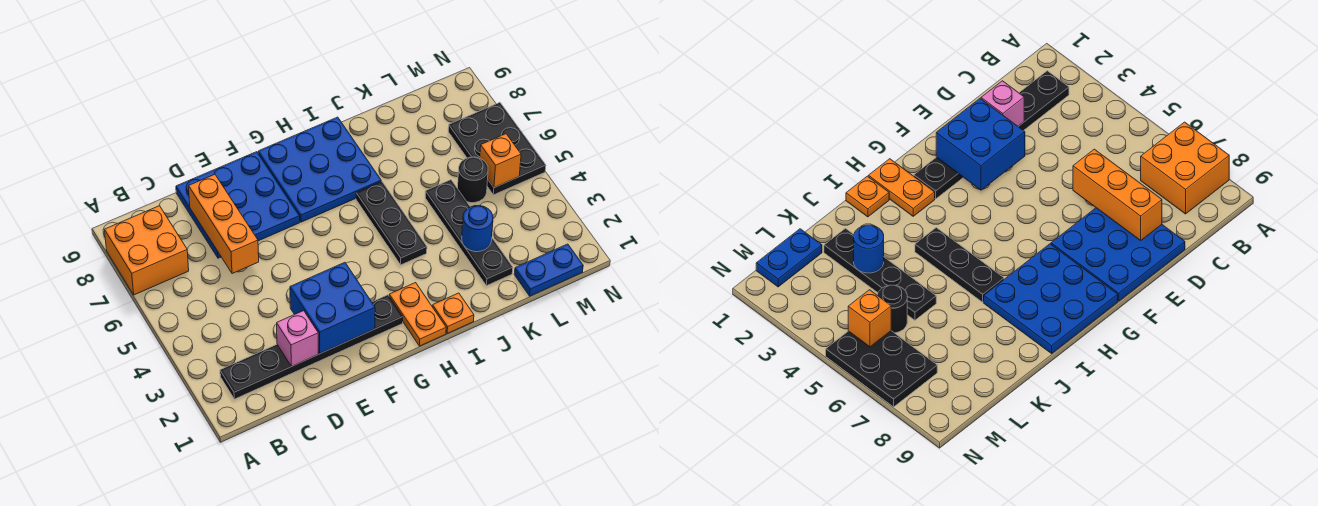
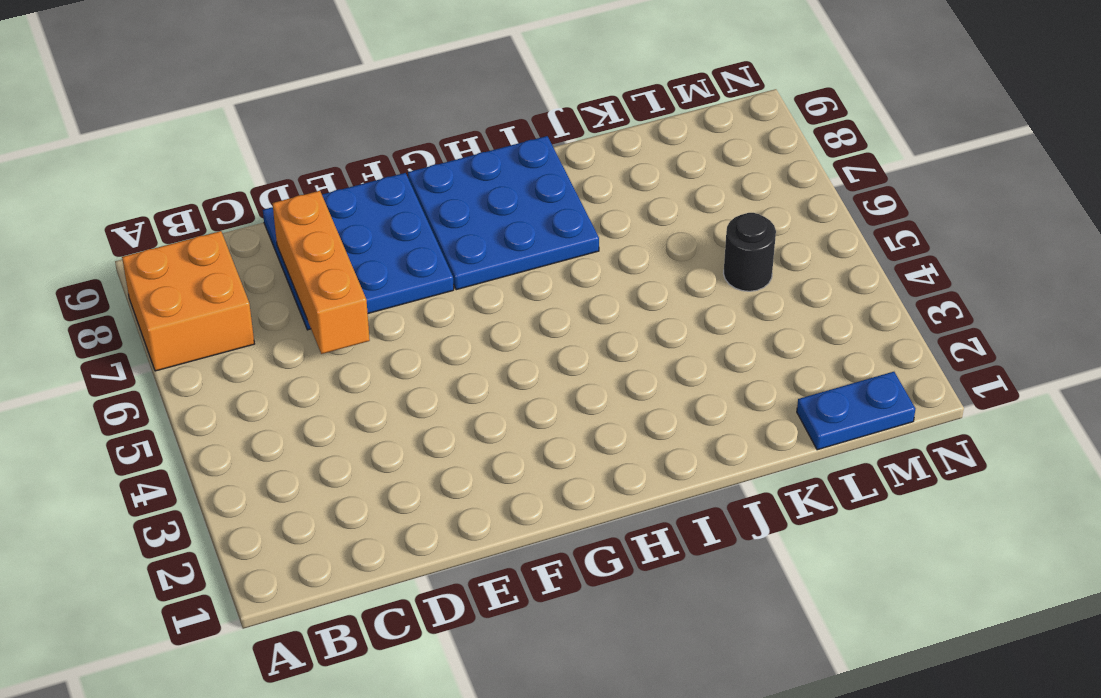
none -> black 1x6 plate [220,295,403,399]
none -> orange 1x2 plate [389,283,446,346]
none -> orange 1x1 plate [433,293,474,333]

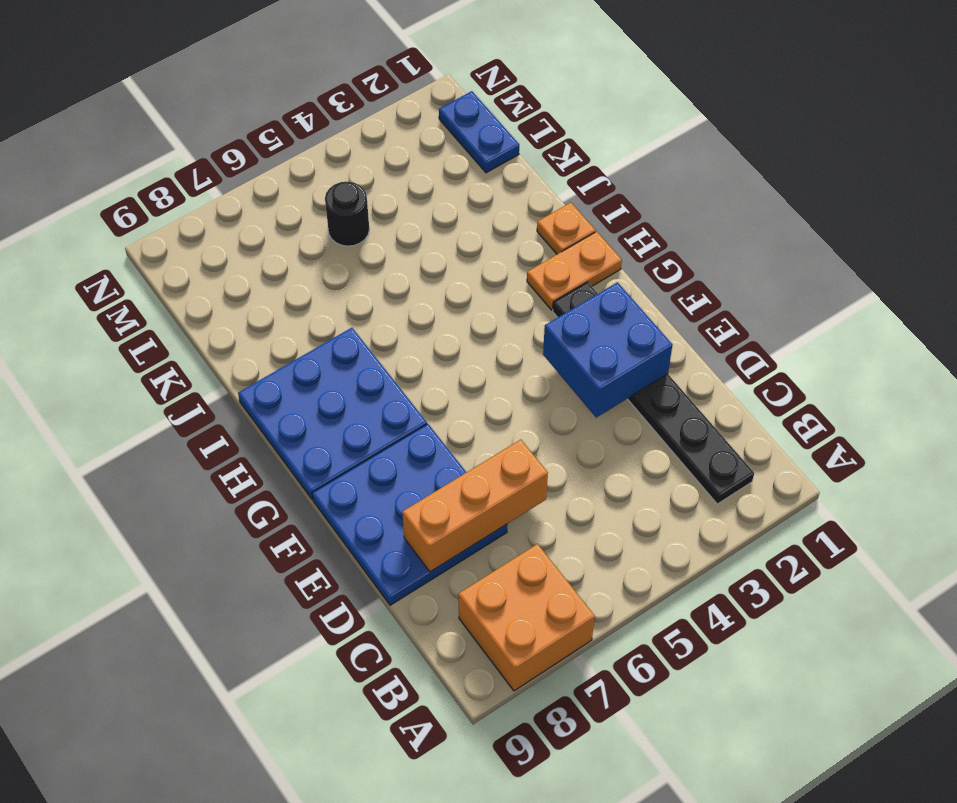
none -> black 1x3 plate [356,181,427,265]
none -> black 1x4 plate [425,180,513,286]
none -> black 2x3 plate [448,103,546,195]

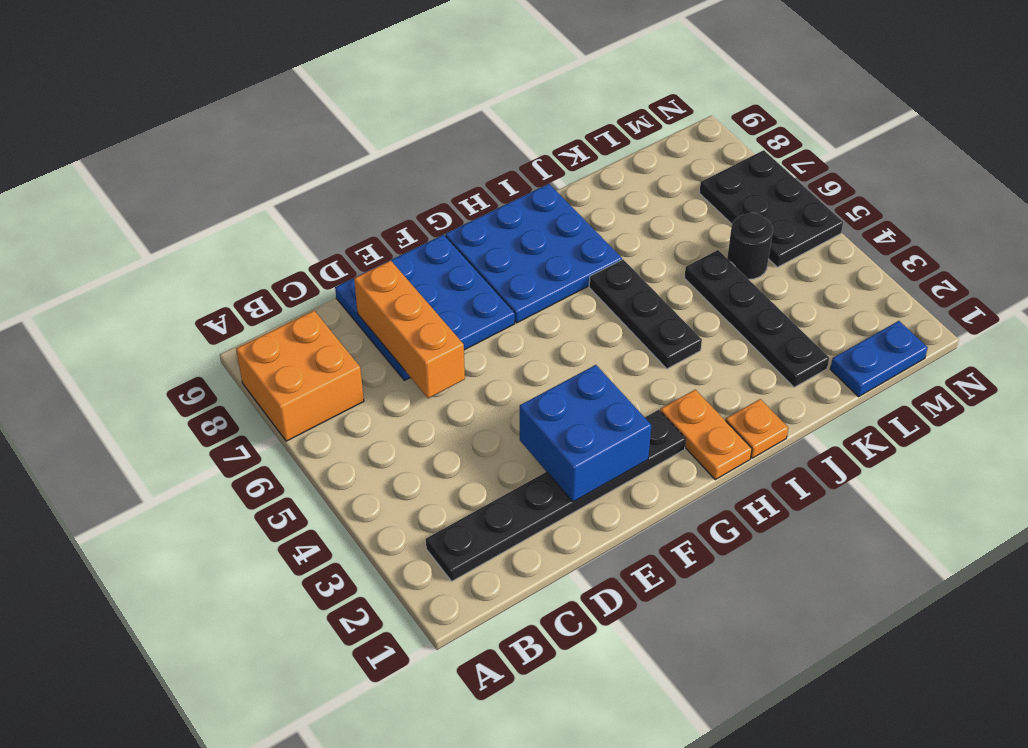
none -> pink 1x1 brick [277,311,318,366]
none -> blue 1x1 round brick [462,206,493,252]
none -> orange 1x1 brick [480,134,521,188]

